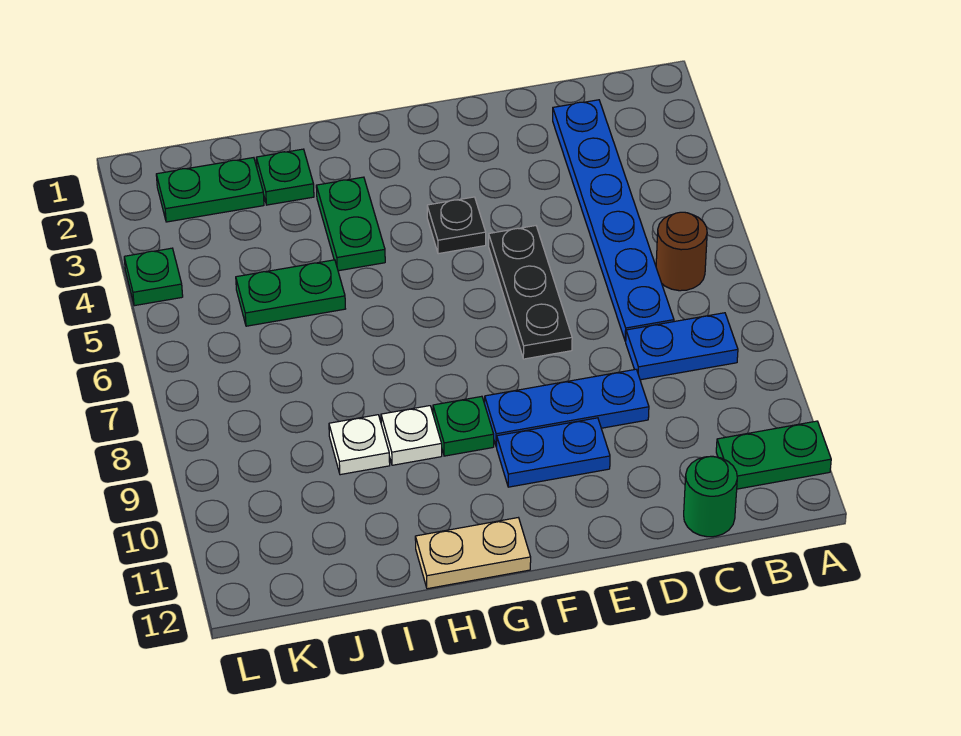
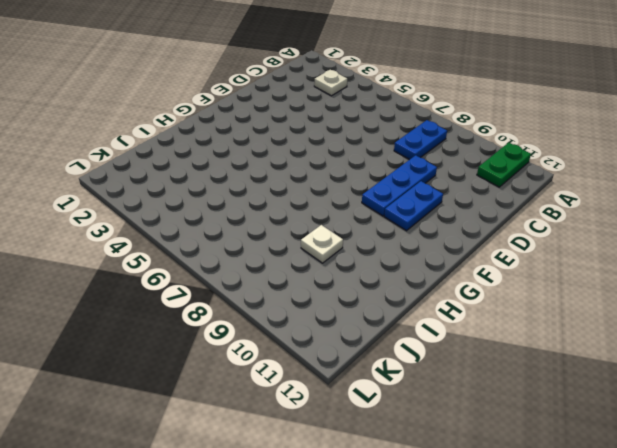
white 1x1 plate [314,70,347,96] -> white 1x1 plate moved to [381,406,442,465]
none -> brown 1x1 round brick [656,212,707,291]
none -> blue 1x6 plate [553,100,674,341]
none -> green 1x1 round brick [684,456,737,537]

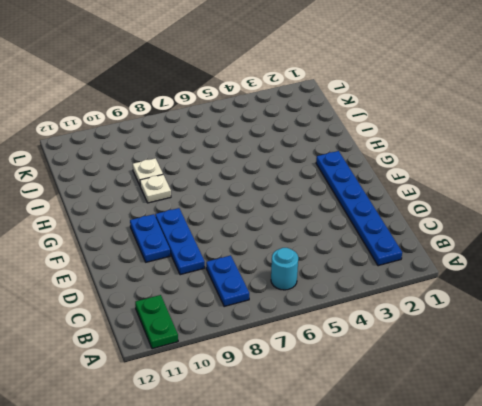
blue 1x6 plate [316,151,402,266] -> blue 1x6 plate turned to [553,100,674,341]
cyan 1x1 round brick [271,248,298,290] -> brown 1x1 round brick [656,212,707,291]
none -> green 1x1 round brick [684,456,737,537]
none -> black 1x3 plate [489,226,572,359]
none -> black 1x1 plate [427,197,486,254]

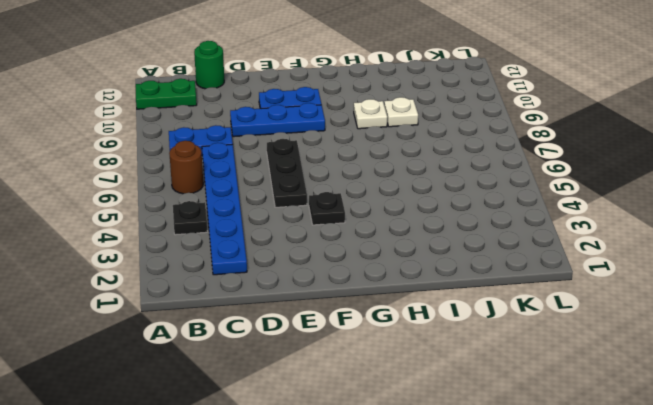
black 1x1 plate [173,201,208,235] -> none
none -> green 1x1 plate [433,396,494,456]
none -> tan 1x2 plate [415,518,531,589]
none -> green 1x2 plate [316,177,385,271]

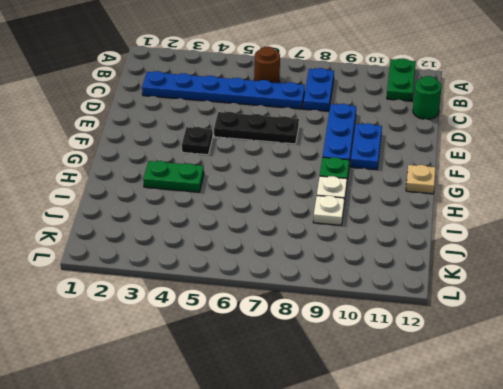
tan 1x1 plate [406,165,436,194] -> tan 1x2 plate [415,518,531,589]
none -> green 1x1 plate [256,149,314,205]
none -> green 1x2 plate [236,260,345,326]
none -> green 1x2 plate [156,158,264,222]

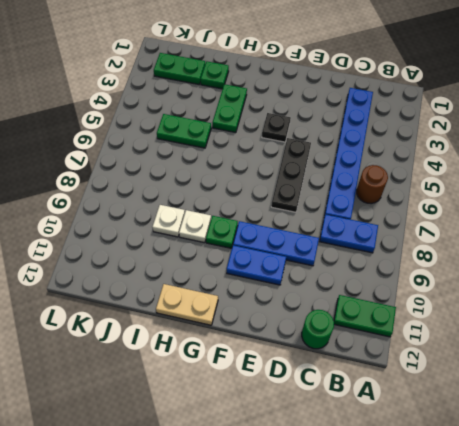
none -> green 1x1 plate [124,248,183,306]

